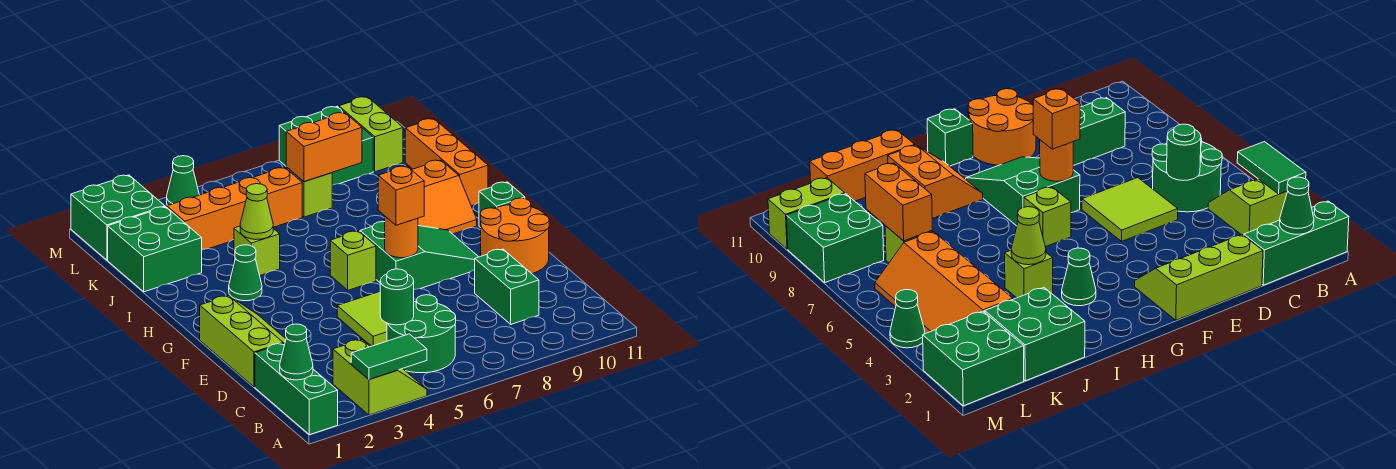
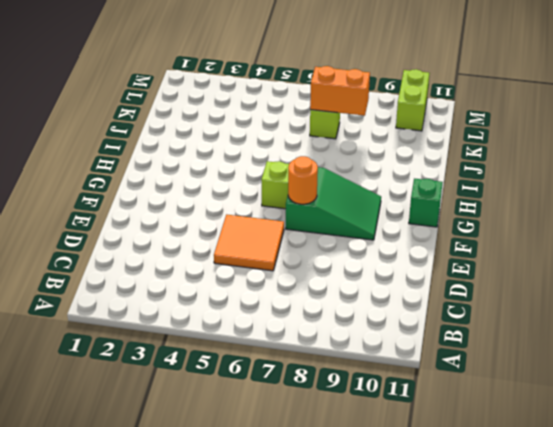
orange 2x2 tile [214,215,284,271] -> lime 2x2 tile [337,292,387,346]
none -> green 1x3 brick [255,344,338,435]
none -> lime 2x2 slope [333,340,427,415]
none -> green 2x2 round brick [387,295,456,373]

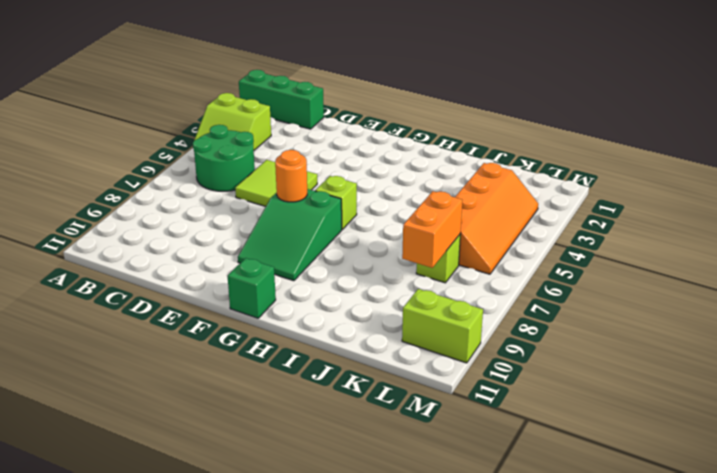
none -> green 1x2 brick [475,249,539,324]
none -> lime 2x3 slope [200,296,286,387]
none -> orange 2x2 round brick [480,198,549,274]

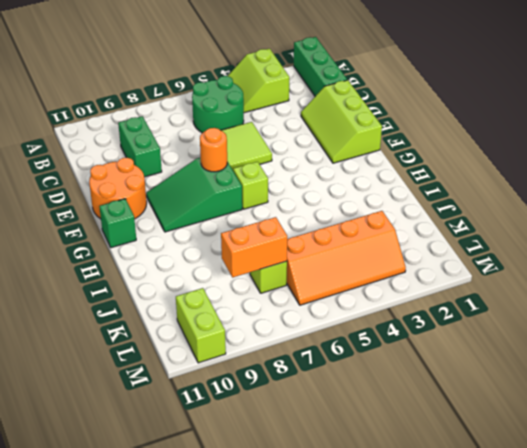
none -> green 1x1 cone [229,245,262,301]
none -> orange 2x2 slope [412,160,477,234]
none -> lime 1x1 brick [234,226,280,275]

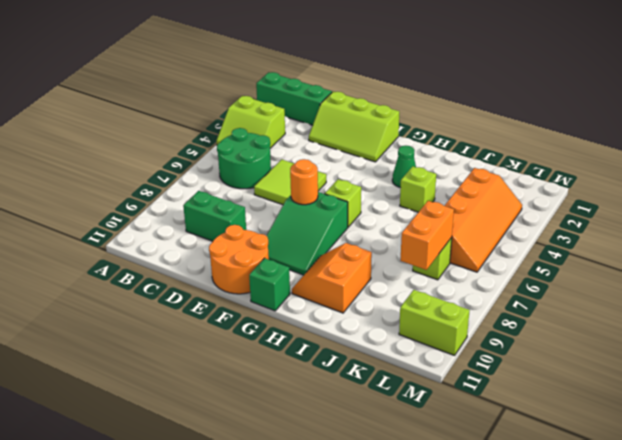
none -> orange 1x3 brick [405,119,488,206]
none -> green 2x2 brick [108,207,202,292]
none -> green 2x2 brick [71,175,165,260]

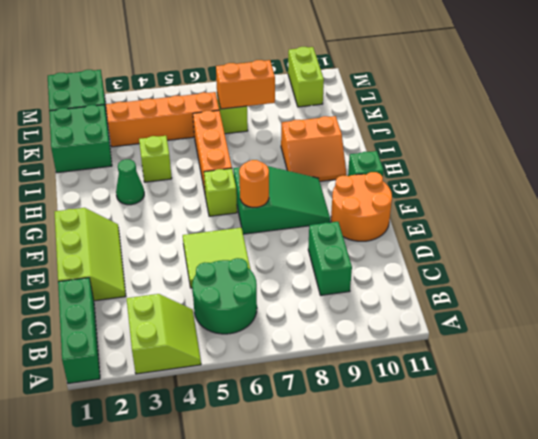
orange 1x3 brick [193,110,232,192] -> orange 1x3 brick moved to [405,119,488,206]
none -> green 2x2 brick [279,106,373,185]
none -> green 1x1 cone [167,156,199,206]
none -> green 1x2 tile [351,334,427,380]

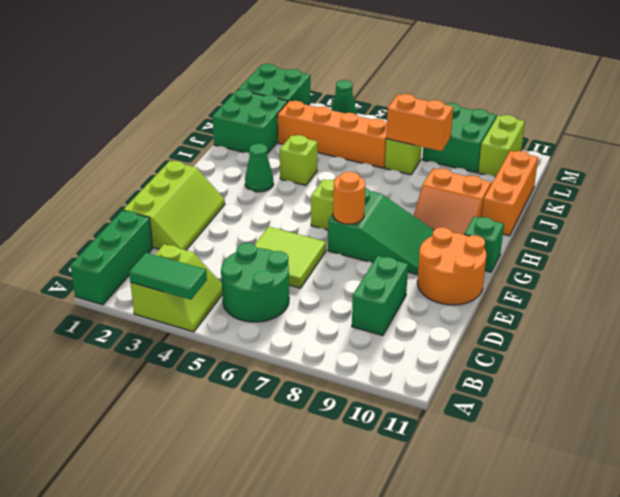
none -> green 1x1 cone [280,324,313,380]
none -> green 1x1 round brick [380,269,414,325]
none -> lime 1x1 cone [240,184,273,240]

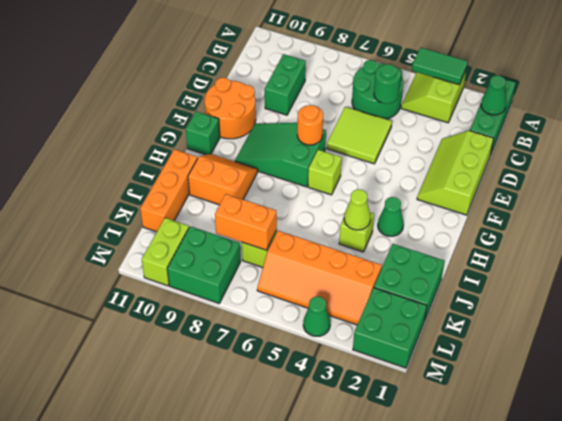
none -> orange 1x1 brick [378,166,424,225]

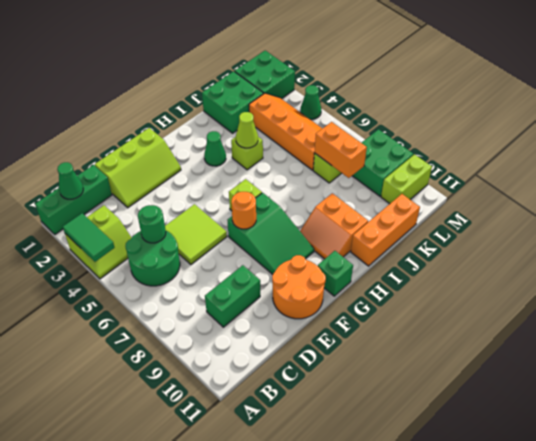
none -> orange 1x1 brick [378,166,424,225]

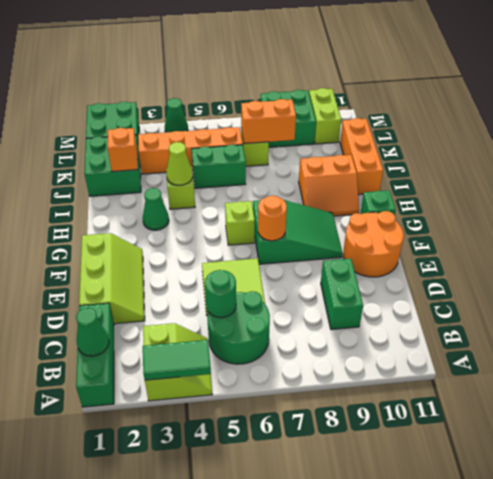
orange 1x1 brick [108,128,138,171] -> orange 1x1 brick moved to [378,166,424,225]
green 1x2 brick [192,145,246,188] -> none

